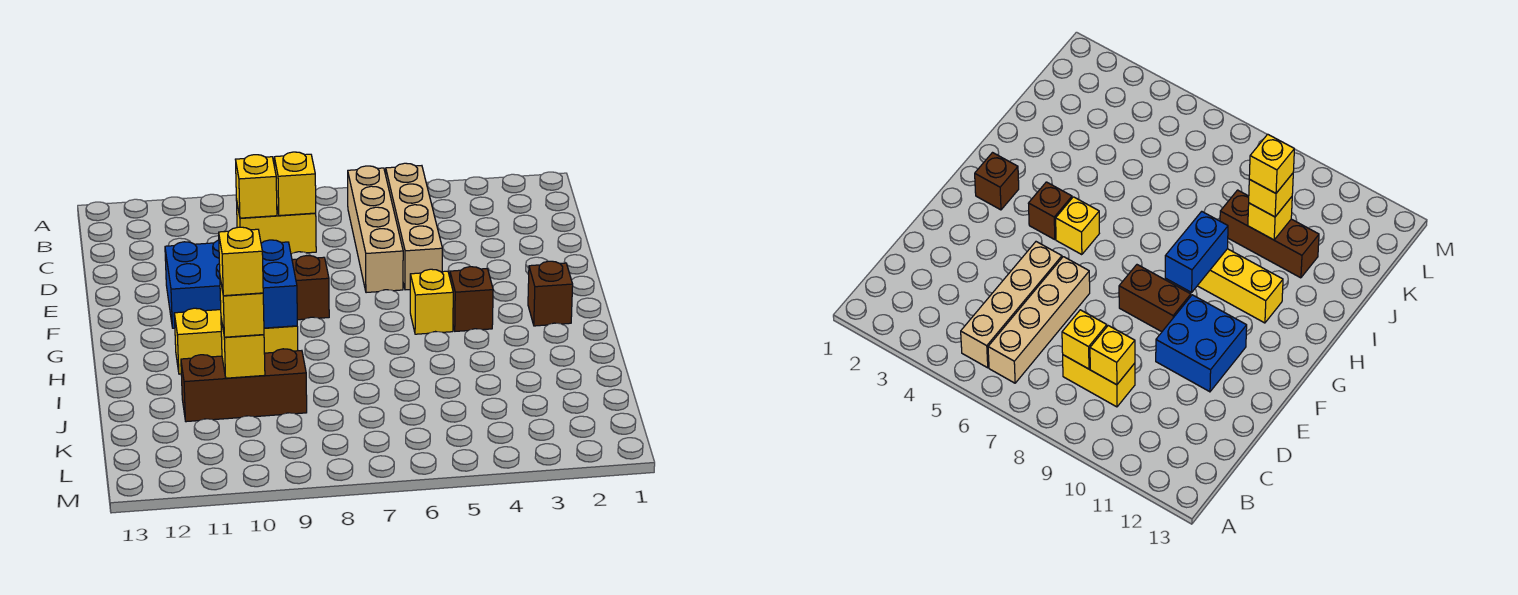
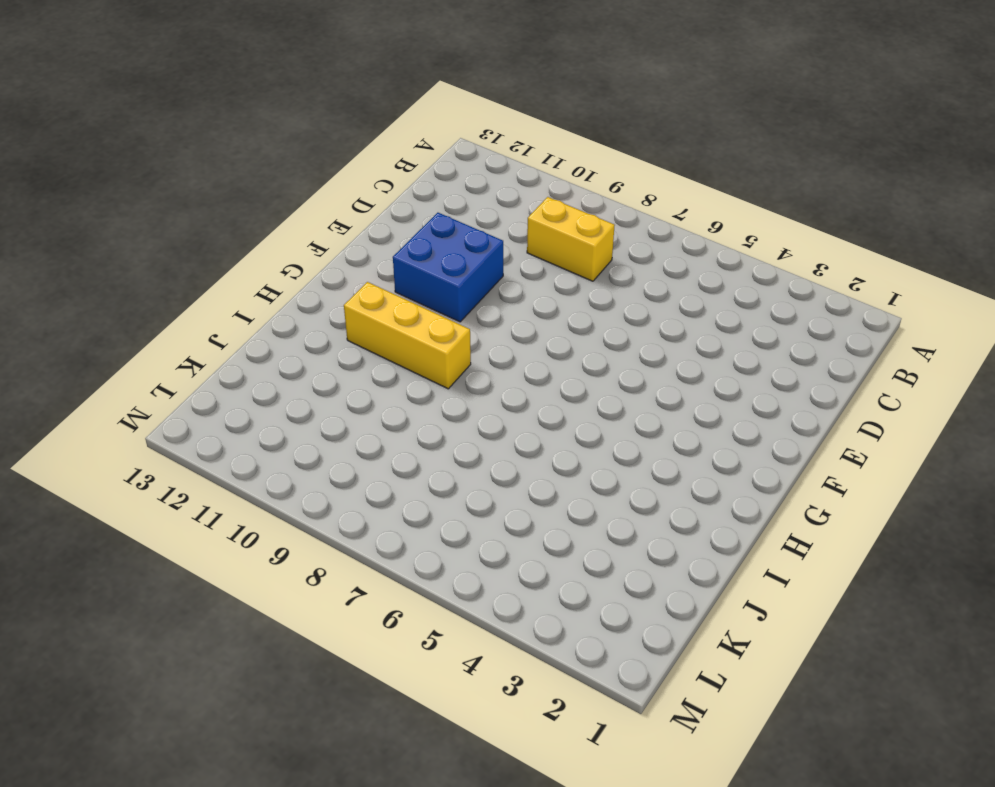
none -> tan 1x4 brick [386,163,442,290]
none -> tan 1x4 brick [348,166,403,293]
none -> brown 1x2 brick [292,256,329,320]

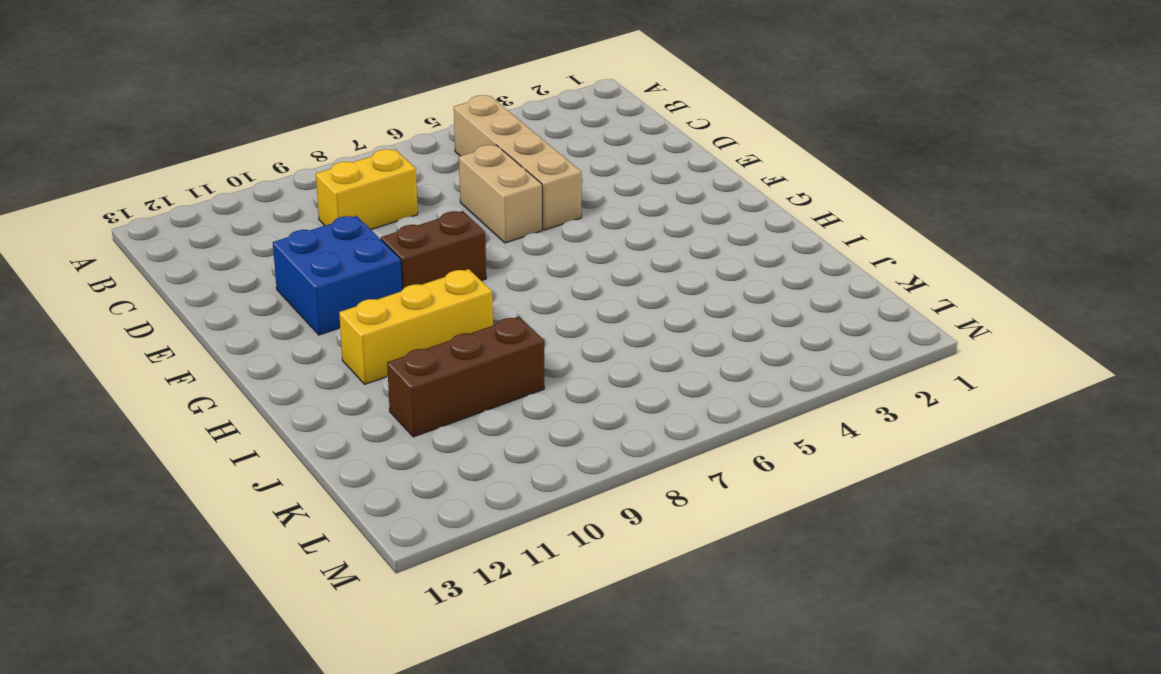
tan 1x2 brick [459,145,542,243] -> tan 1x4 brick [348,166,403,293]
none -> brown 1x1 brick [528,261,573,326]
none -> brown 1x1 brick [450,267,493,331]
none -> yellow 1x1 brick [410,269,453,334]

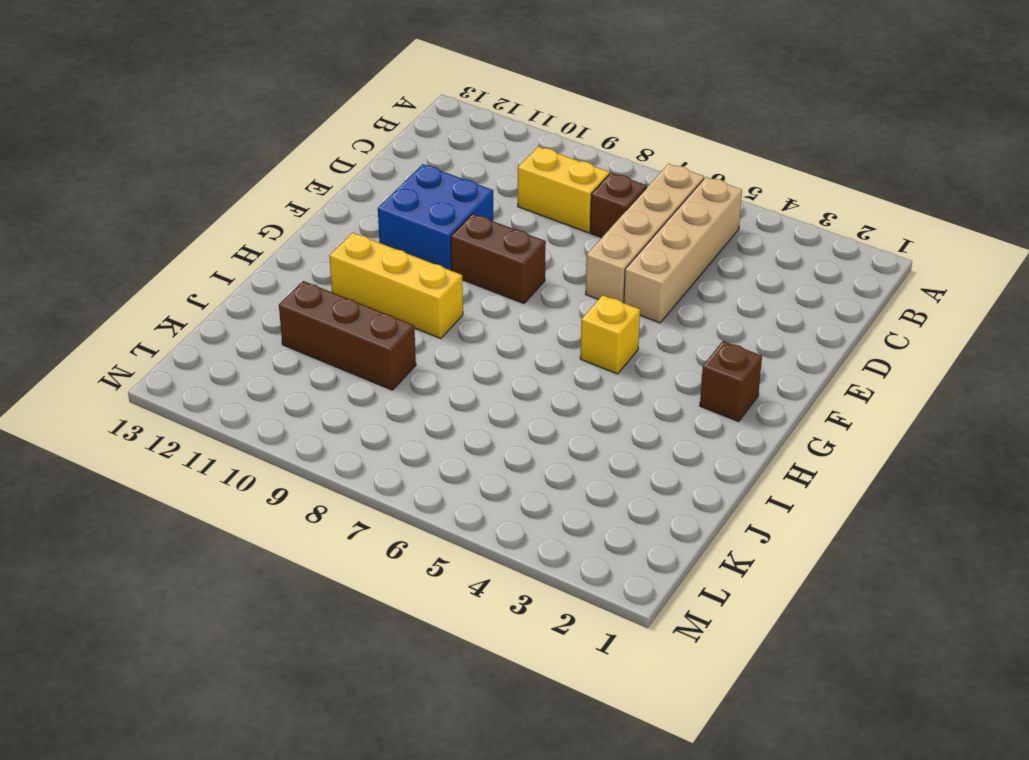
brown 1x1 brick [590,173,647,238] -> brown 1x1 brick moved to [450,267,493,331]
none -> yellow 1x1 brick [274,152,316,216]
none -> yellow 1x1 brick [235,155,277,218]
none -> blue 1x2 brick [261,240,297,328]

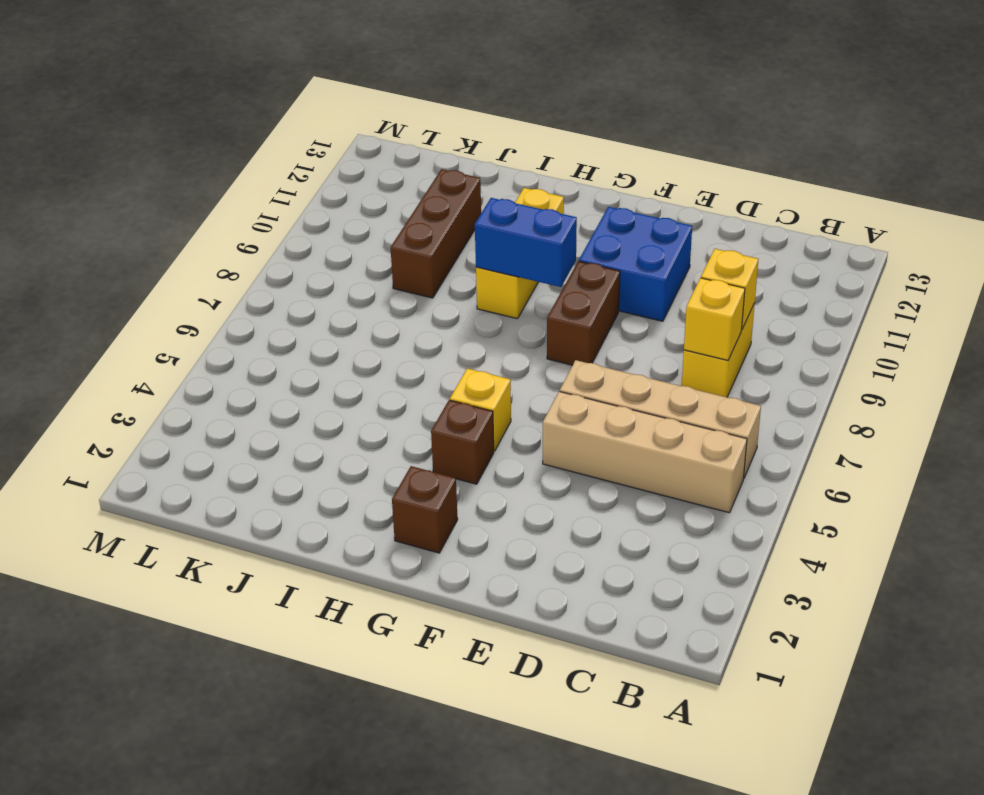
none -> yellow 1x1 brick [221,319,265,378]
none -> yellow 1x1 brick [220,279,264,337]
none -> yellow 1x1 brick [219,227,263,296]

